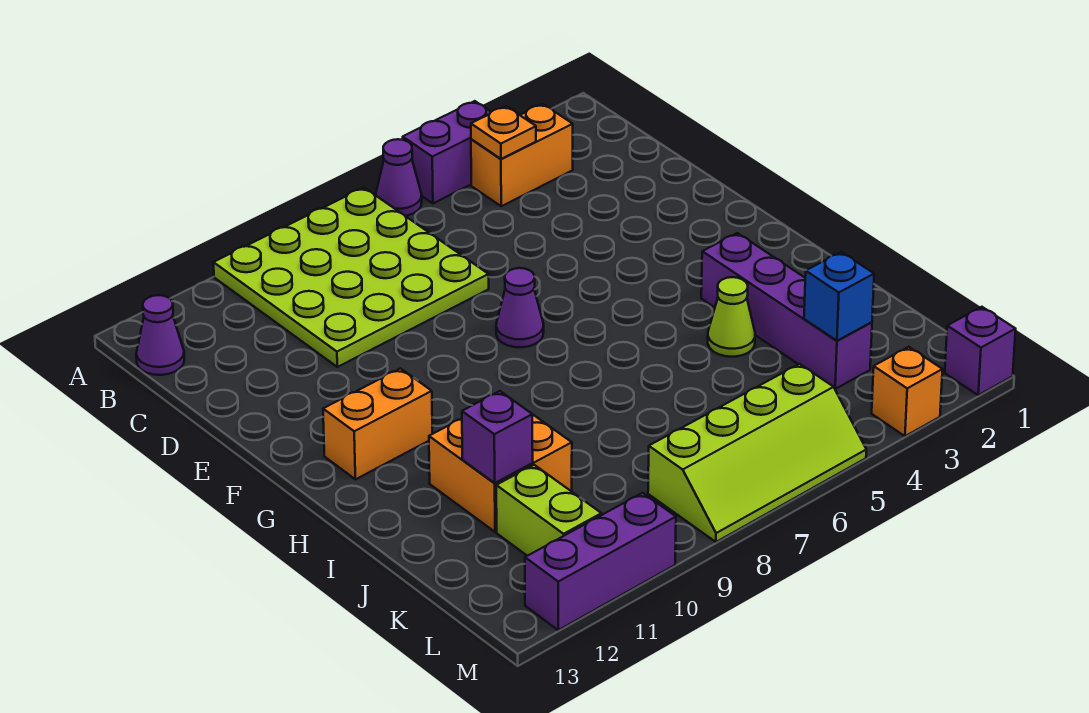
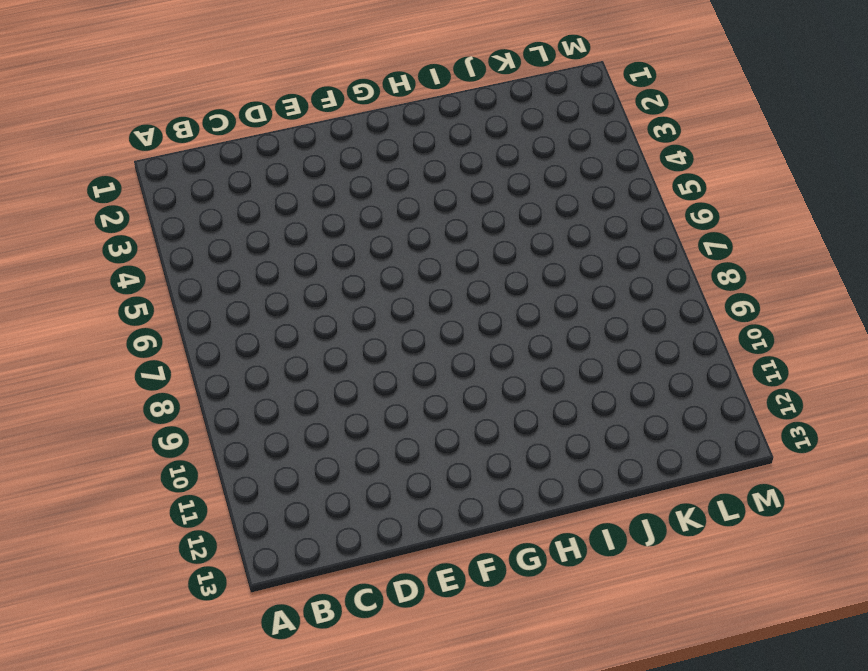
none -> purple 1x2 brick [403,101,491,203]
none -> purple 1x1 cone [376,139,422,216]
none -> lime 4x4 plate [213,188,489,367]

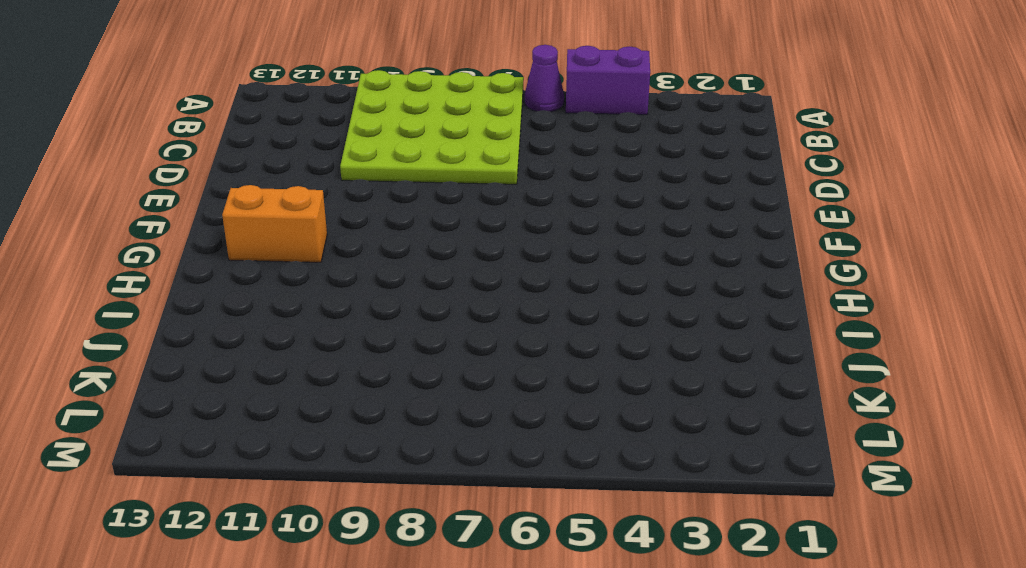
none -> orange 1x2 brick [471,104,573,206]
none -> purple 1x1 cone [136,295,184,375]
none -> purple 1x1 cone [496,268,544,347]

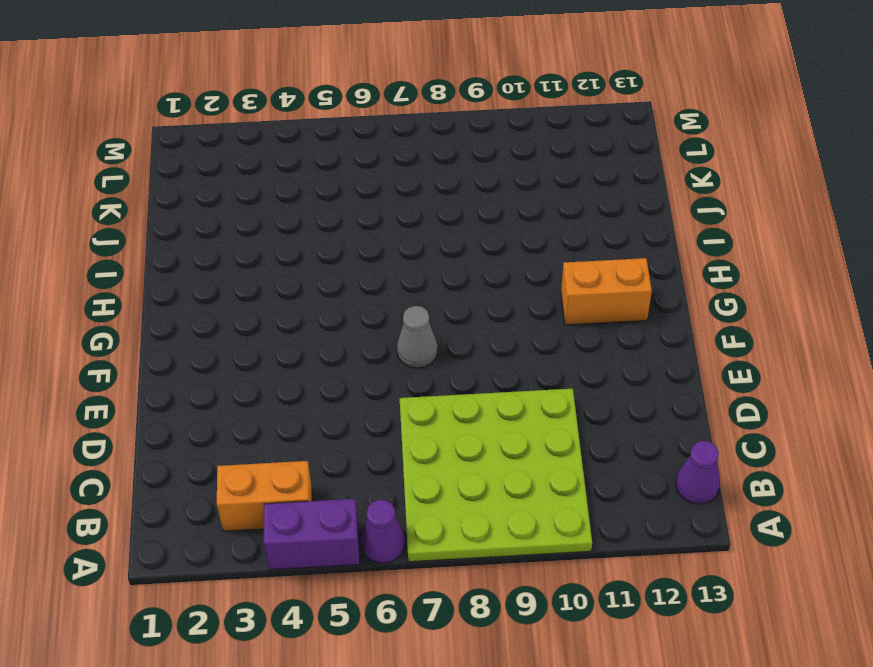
grey 1x1 cone [397,306,438,368] -> purple 1x1 cone [496,268,544,347]
none -> purple 1x4 brick [701,233,872,389]
none -> lime 1x1 cone [708,277,755,357]
none -> orange 2x2 brick [429,414,572,532]

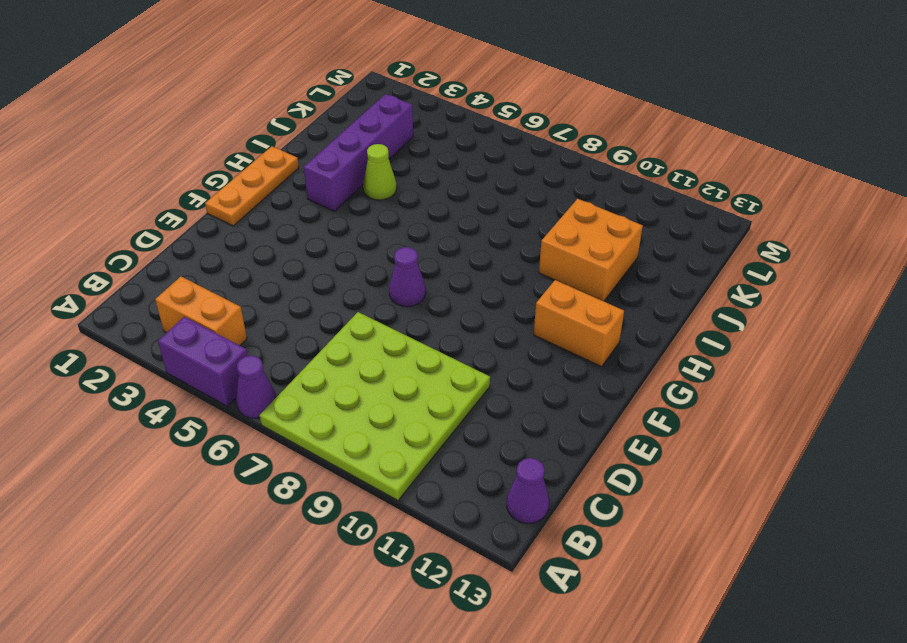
orange 1x3 plate [205,146,299,226] -> none
none -> lime 1x2 brick [496,465,601,556]
none -> lime 2x4 slope [648,364,866,542]
none -> purple 1x1 brick [945,307,1016,395]

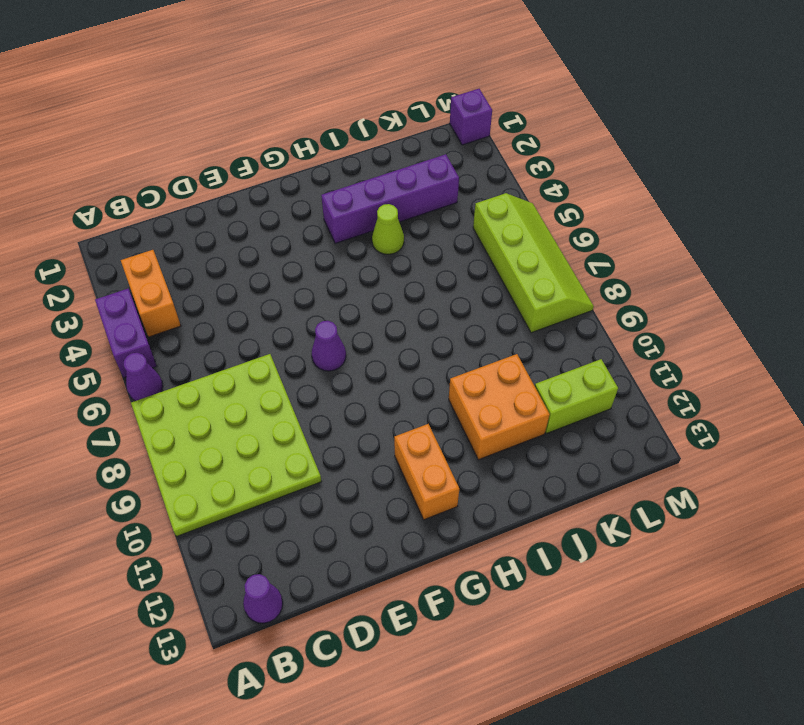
none -> orange 1x1 brick [872,347,943,436]
none -> purple 1x3 brick [525,493,676,630]
none -> orange 1x1 plate [471,106,536,159]

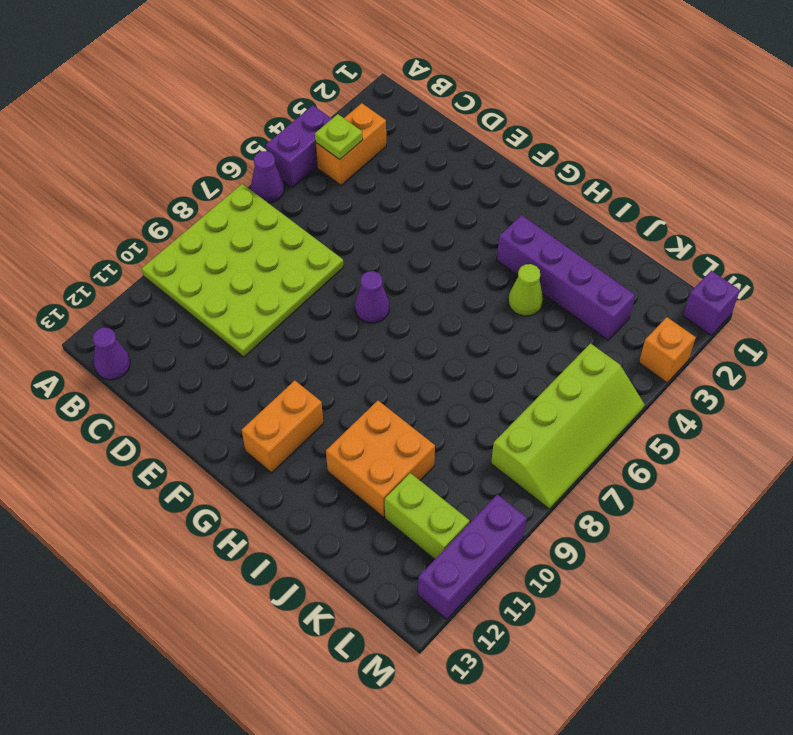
lime 1x1 plate [315,114,363,159] -> orange 1x1 plate [471,106,536,159]
none -> purple 1x1 brick [462,391,533,483]
none -> blue 1x1 brick [804,252,874,341]

